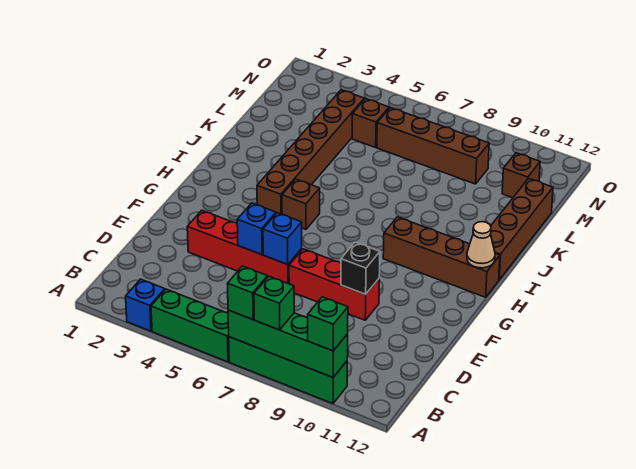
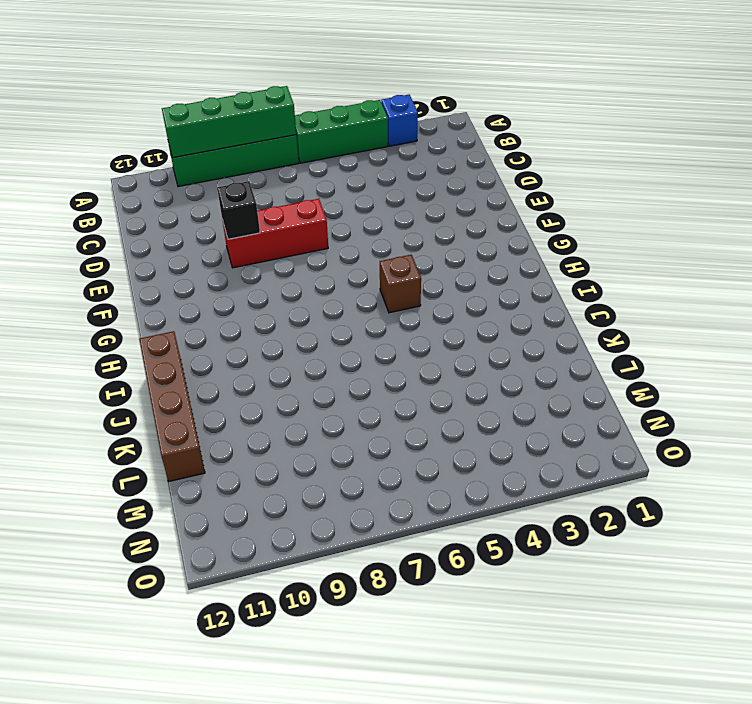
none -> red 1x4 brick [187,210,302,284]
none -> brown 1x6 brick [257,90,364,214]
none -> brown 1x4 brick [383,217,500,297]

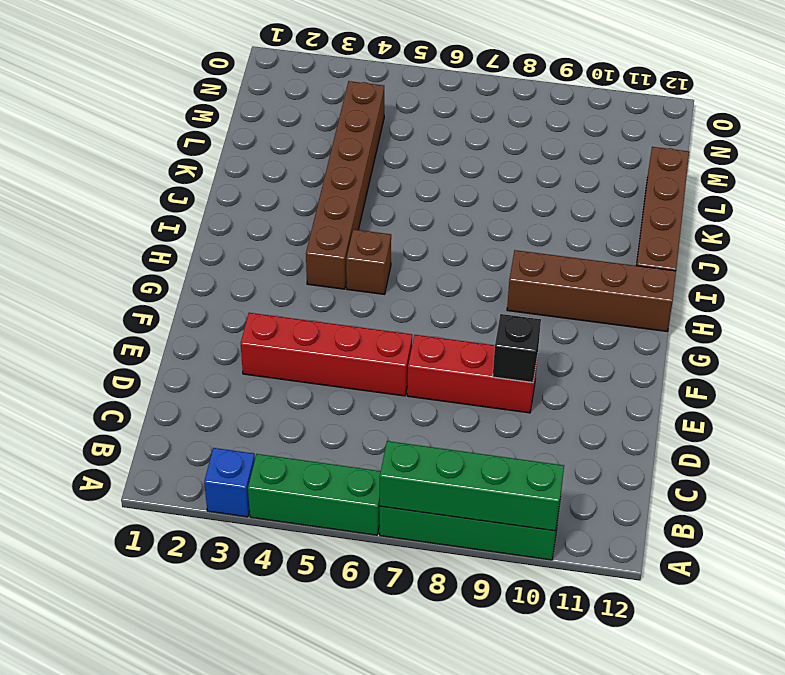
none -> brown 1x1 brick [352,99,389,147]
none -> brown 1x4 brick [377,108,489,184]
none -> brown 1x1 brick [502,153,540,198]

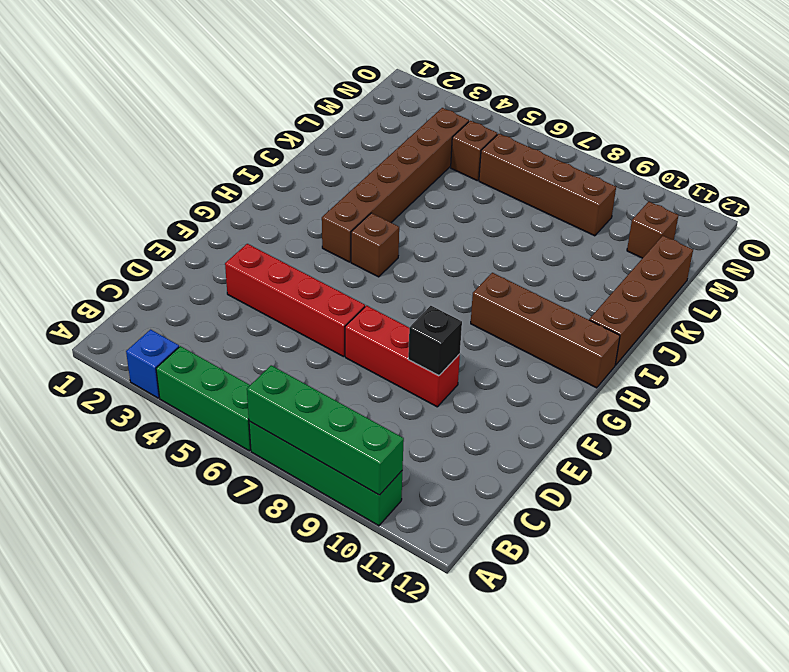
none -> blue 1x1 brick [237,203,276,255]
none -> blue 1x1 brick [263,213,302,264]
none -> tan 1x1 cone [467,222,495,268]

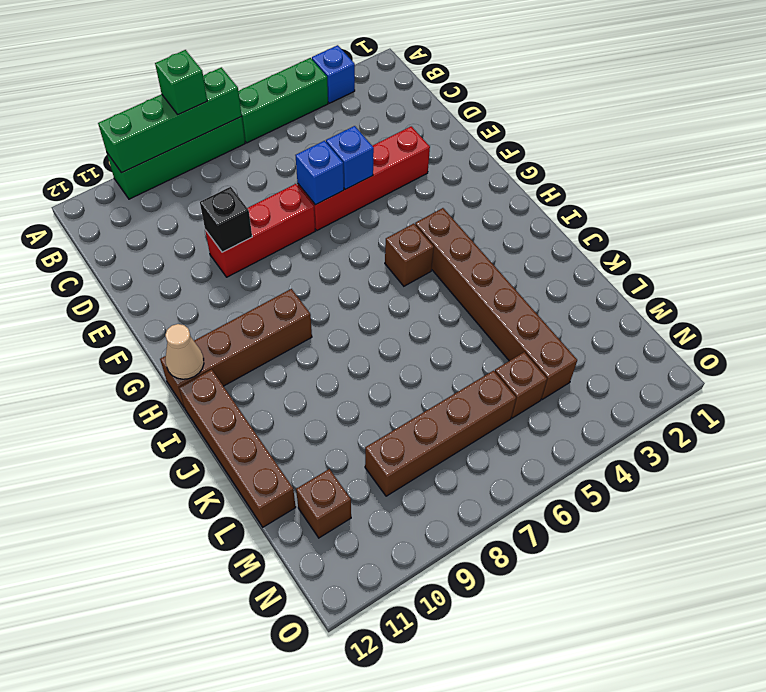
none -> green 1x1 brick [227,266,268,320]
none -> green 1x1 brick [308,297,348,351]

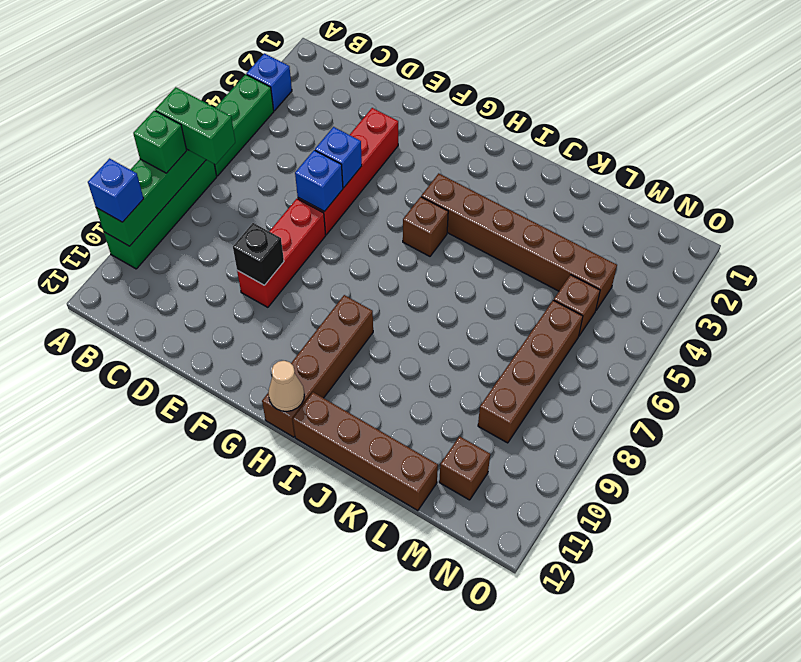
green 1x2 brick [155,87,235,165] -> green 1x1 brick [227,266,268,320]
blue 1x1 brick [88,158,144,222] -> green 1x1 brick [308,297,348,351]

